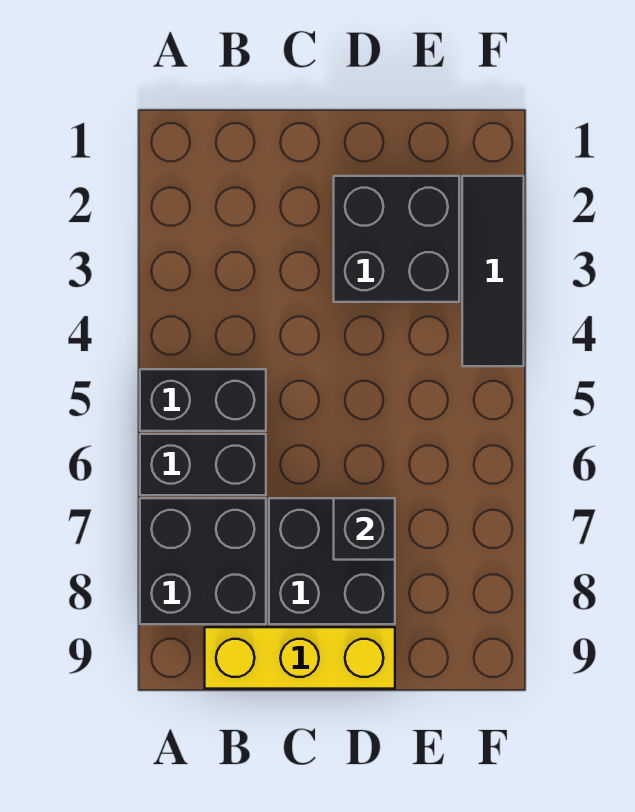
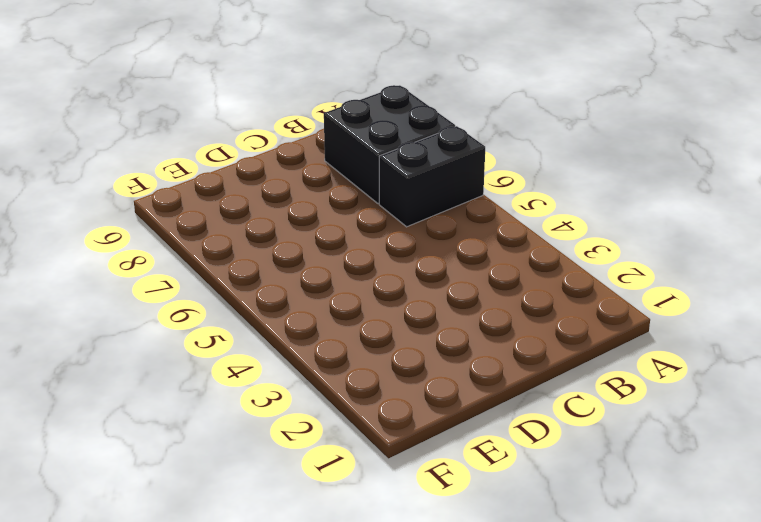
none -> black 1x2 brick [140,369,266,431]
none -> yellow 1x3 brick [205,627,395,689]

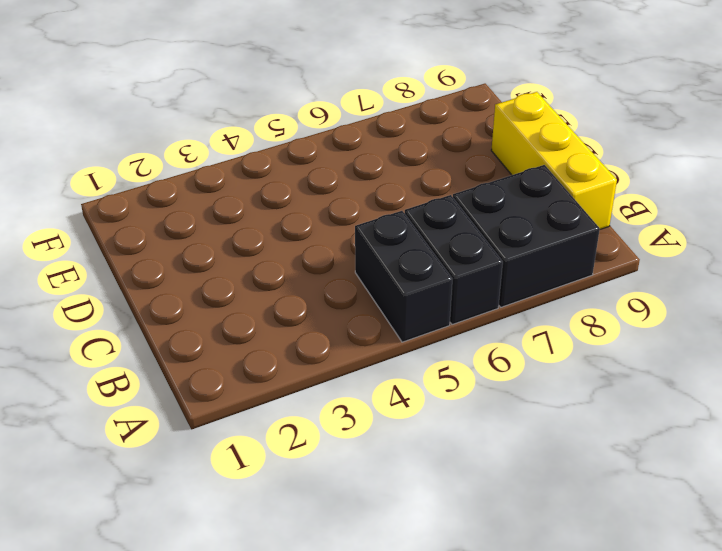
none -> black 2x2 brick [269,498,395,624]
none -> black 2x2 brick [334,176,459,302]

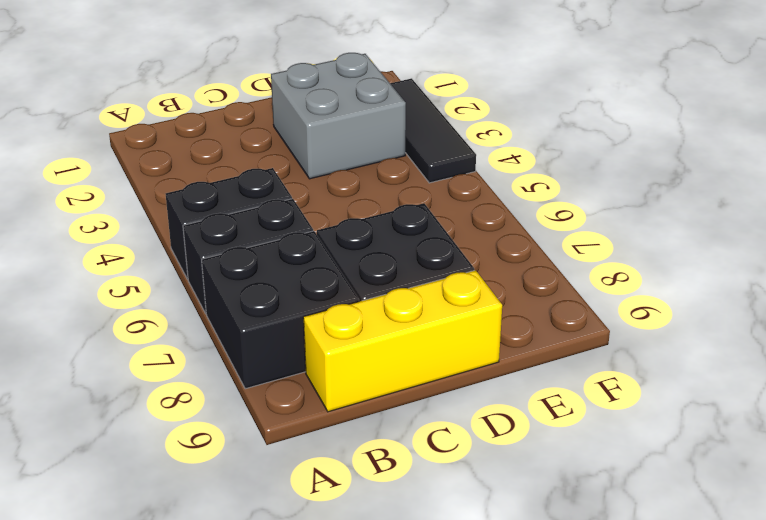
grey 2x2 brick [271,53,406,179] -> black 2x2 brick [334,176,459,302]
none -> black 1x1 brick [334,498,395,560]

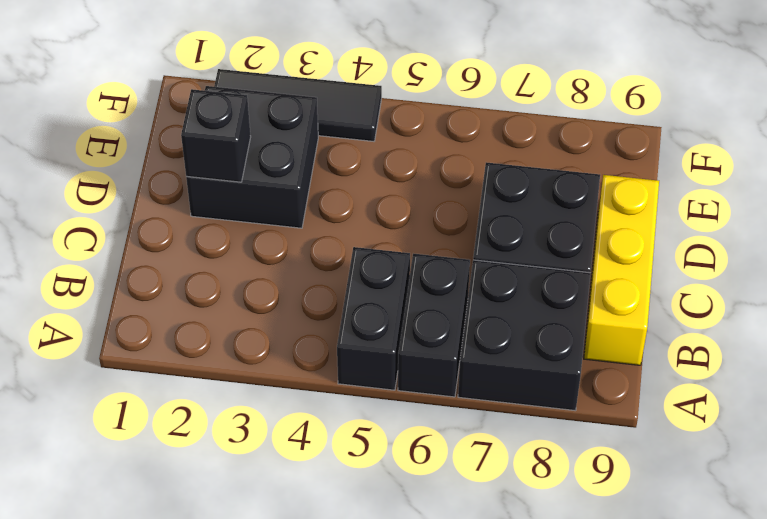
black 1x1 brick [181,89,251,182] -> black 1x1 brick moved to [334,498,395,560]

